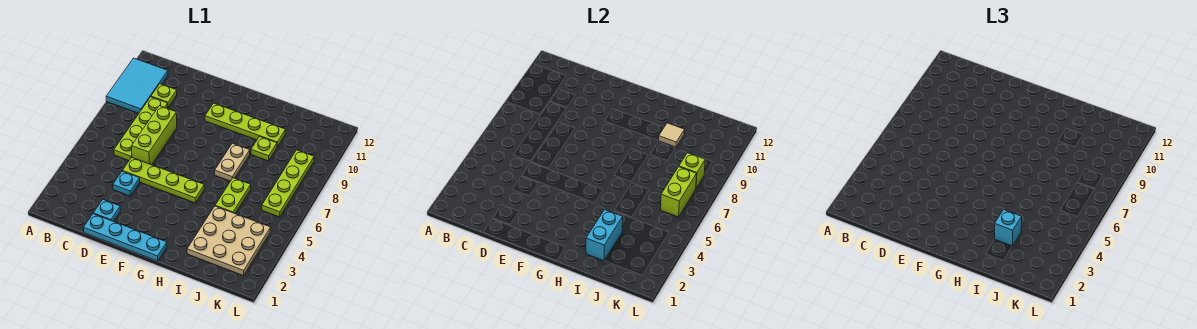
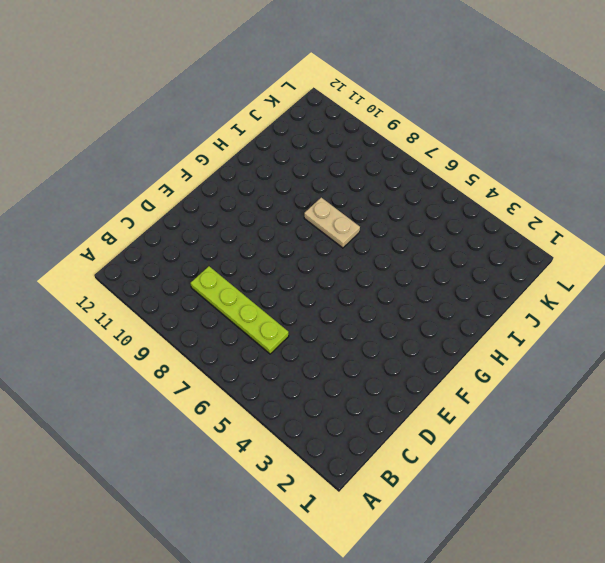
none -> cyan 2x3 tile [106,58,168,113]
none -> lime 1x1 plate [151,84,177,107]
none -> cyan 1x4 plate [84,214,167,261]

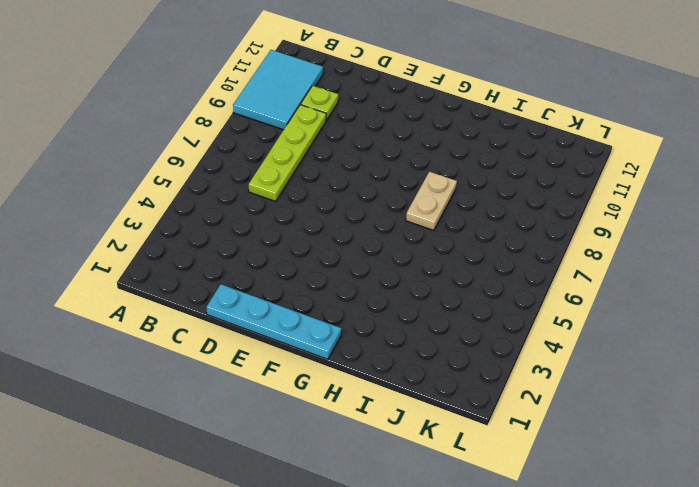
none -> cyan 1x1 plate [93,200,120,221]
none -> cyan 1x1 plate [113,171,140,196]
none -> lime 1x4 plate [123,157,204,203]

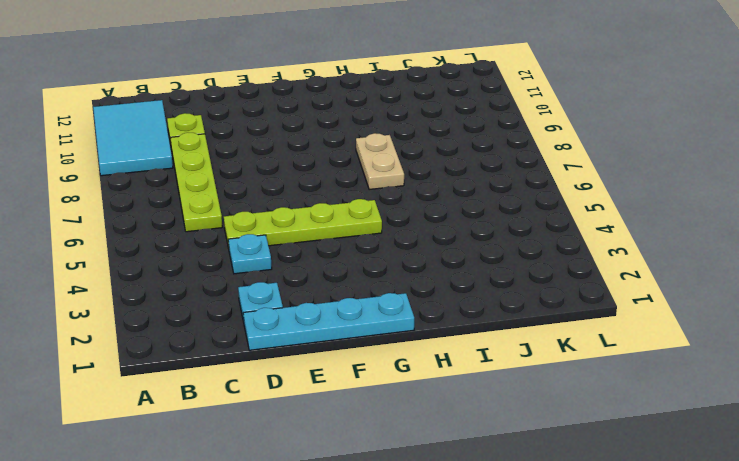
none -> lime 1x3 brick [132,106,177,165]
none -> lime 1x4 plate [205,103,286,147]
none -> tan 3x3 plate [187,206,271,276]

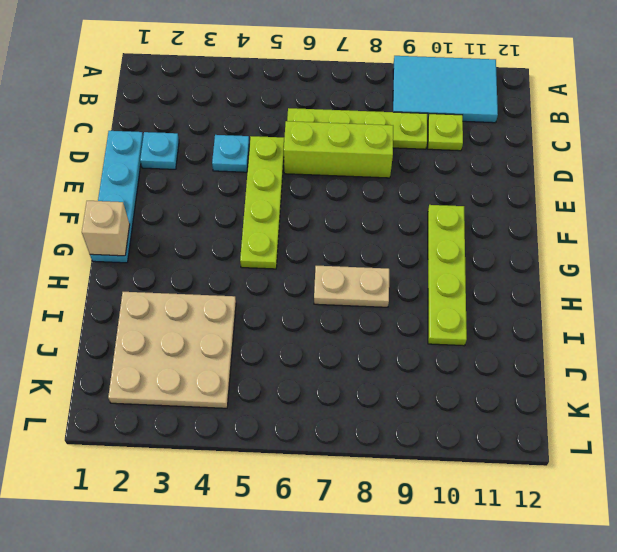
tan 1x1 brick [82,201,130,256] -> none
none -> lime 1x2 plate [215,178,251,213]
none -> lime 1x1 plate [251,137,277,161]
none -> lime 1x4 plate [262,150,314,217]

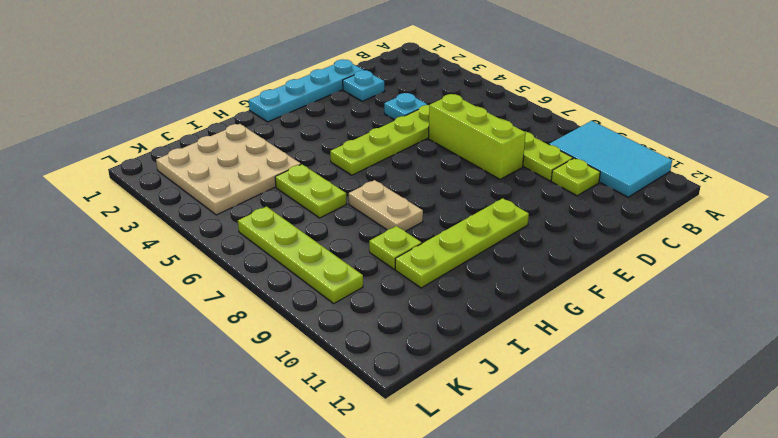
none -> cyan 1x2 brick [586,210,623,261]
none -> tan 1x1 tile [659,123,685,147]
none -> lime 1x2 brick [661,167,696,217]

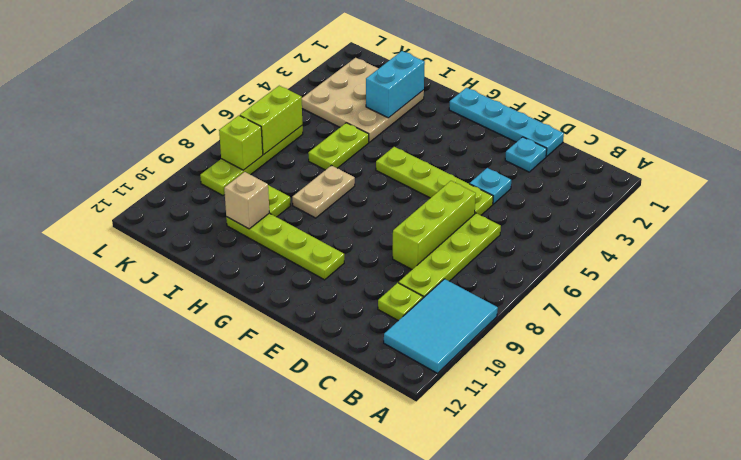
tan 1x1 brick [224,172,269,229] -> tan 1x1 tile [659,123,685,147]
none -> cyan 1x1 brick [995,210,1022,246]

